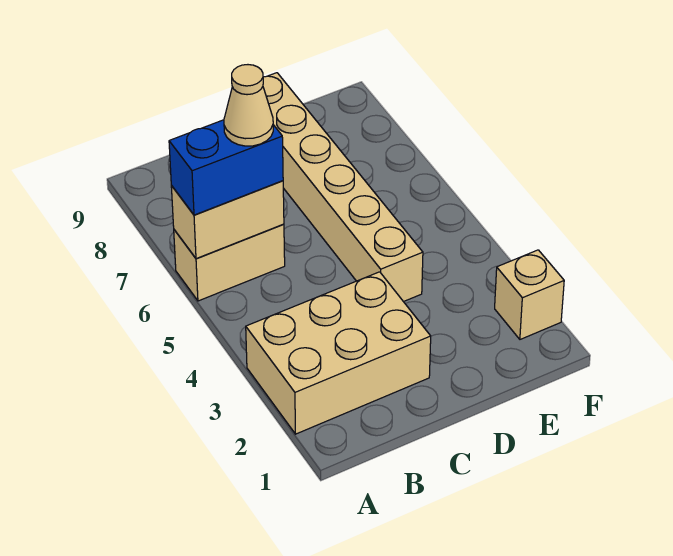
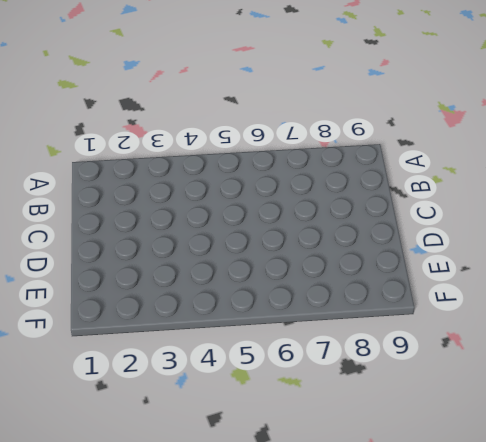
none -> tan 2x3 brick [246,272,431,434]
none -> tan 1x2 brick [174,224,285,301]

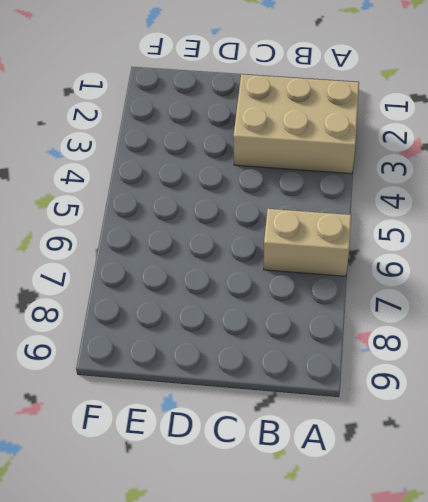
none -> tan 1x6 brick [263,73,423,302]
none -> tan 1x1 brick [495,250,564,339]

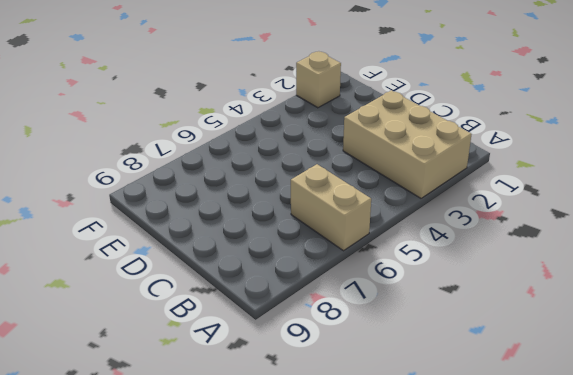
none -> tan 1x6 brick [263,73,423,302]
none -> tan 1x2 brick [171,181,284,259]

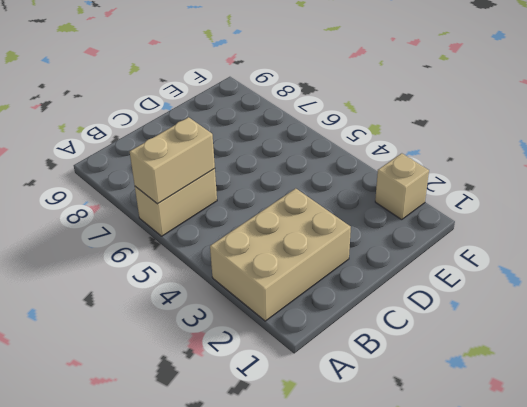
none -> tan 1x6 brick [263,73,423,302]
none -> blue 1x2 brick [169,120,283,215]

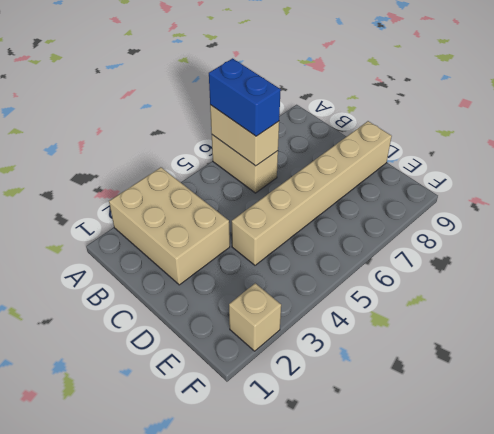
none -> tan 1x1 cone [224,65,273,146]

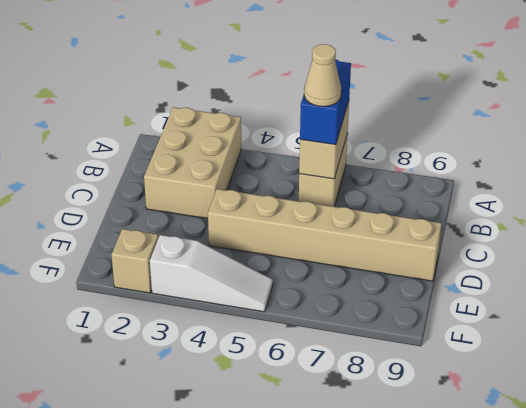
white 1x3 slope [150,235,273,312] -> none

